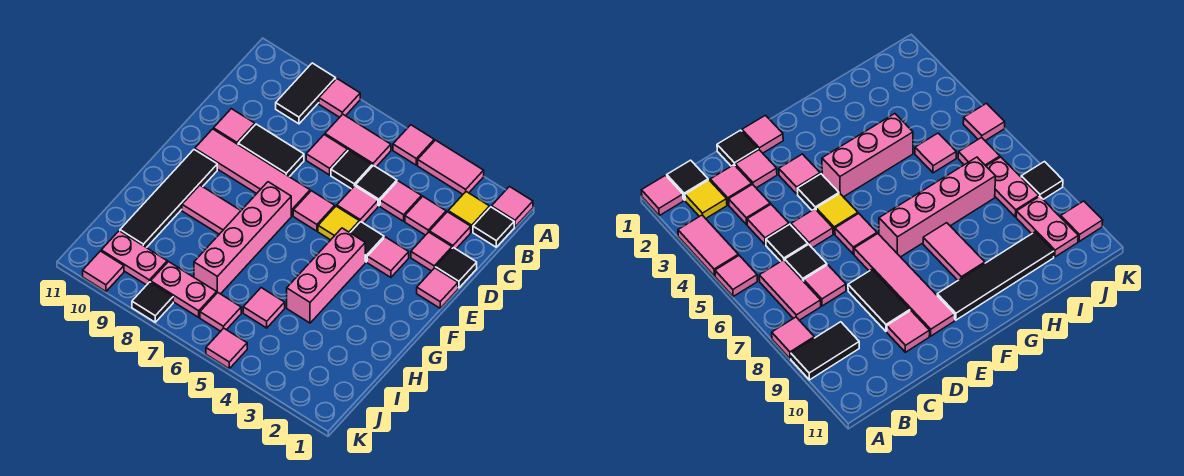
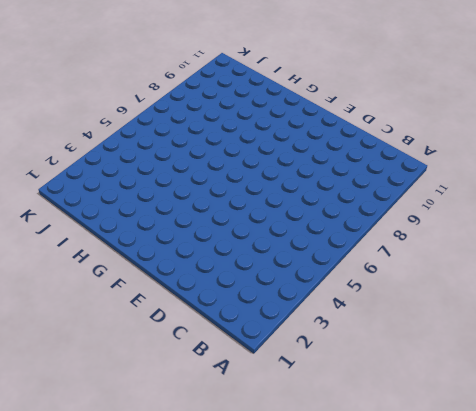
none -> pink 1x1 tile [492,187,533,227]
none -> pink 1x2 tile [418,140,484,194]
none -> pink 1x1 tile [393,125,434,165]
none -> pink 1x1 tile [319,79,360,117]

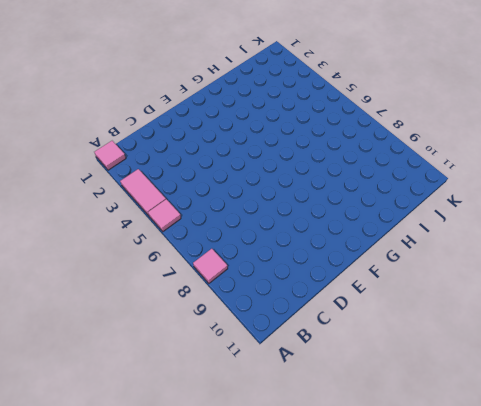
none -> black 1x2 tile [276,63,336,124]
none -> black 1x1 tile [473,207,514,247]
none -> yellow 1x1 tile [448,192,490,232]
none -> pink 1x2 tile [325,114,391,167]

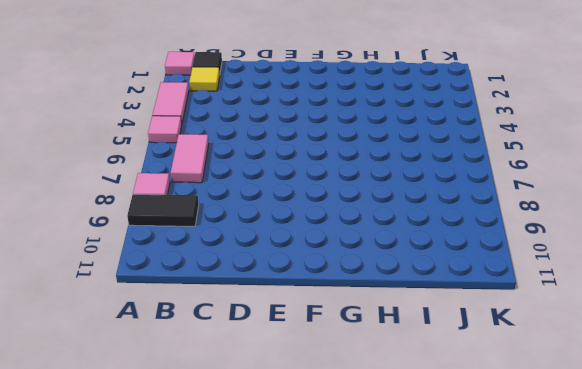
none -> pink 1x1 tile [430,212,471,249]
none -> pink 1x1 tile [405,196,446,235]
none -> pink 1x1 tile [380,181,422,221]
none -> black 1x1 tile [356,166,397,206]

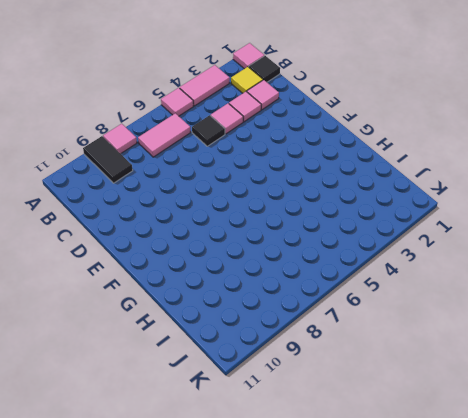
none -> black 1x1 tile [331,150,372,189]
none -> pink 1x1 tile [306,135,348,175]
none -> black 1x1 tile [435,248,477,288]
none -> pink 1x1 tile [411,232,452,271]

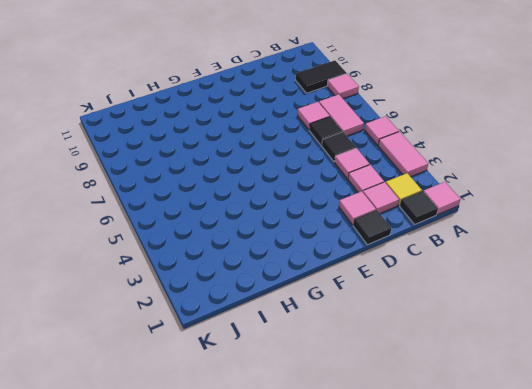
none -> pink 1x1 tile [337,186,378,223]
none -> black 1x2 tile [238,124,304,177]
none -> pink 1x1 tile [214,109,255,144]
none -> pink 1x1 tile [417,268,458,308]

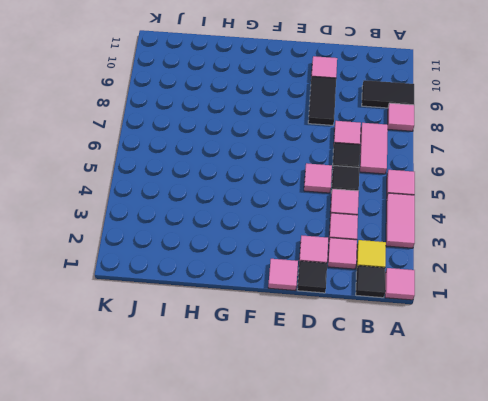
none -> pink 1x1 tile [367,237,409,277]
none -> black 1x1 tile [350,222,384,262]
none -> yellow 1x1 tile [318,206,359,240]
none -> pink 1x1 tile [293,191,335,231]

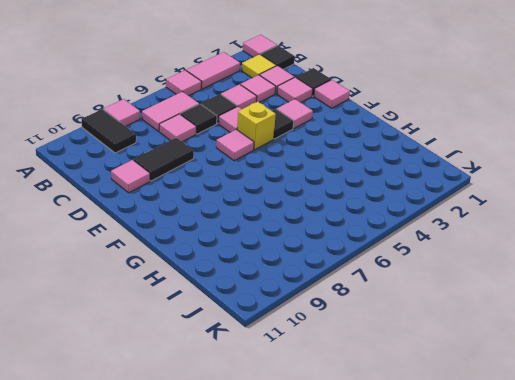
yellow 1x1 brick [237,101,276,150] -> yellow 1x1 tile [318,206,359,240]
none -> pink 1x4 tile [195,129,310,216]
none -> pink 1x3 brick [287,228,365,323]
none -> pink 1x4 brick [194,182,291,294]
none -> black 1x4 tile [120,149,217,248]

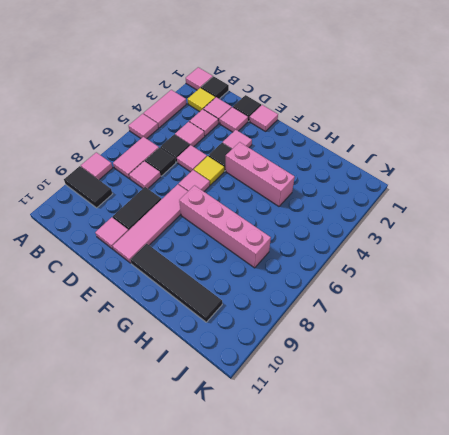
none -> pink 1x2 tile [182,185,241,234]
none -> pink 1x1 tile [243,288,285,328]
none -> pink 1x1 tile [200,293,241,331]
none -> pink 1x2 plate [151,262,217,317]

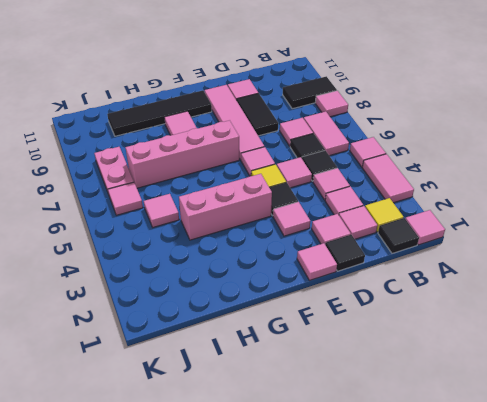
none -> pink 1x2 plate [101,231,167,285]
none -> pink 1x1 tile [206,328,247,368]
none -> black 1x1 tile [132,282,173,322]
none -> pink 1x1 tile [83,251,124,291]

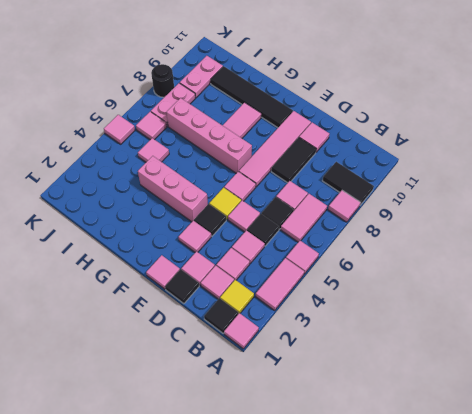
black 1x1 round brick [151,64,174,97] -> black 1x1 tile [132,282,173,322]
none -> pink 1x1 tile [83,251,124,291]

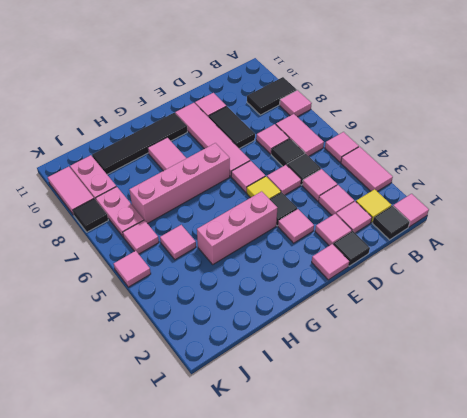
pink 1x2 tile [48,167,94,215] -> pink 1x1 tile [83,251,124,291]

